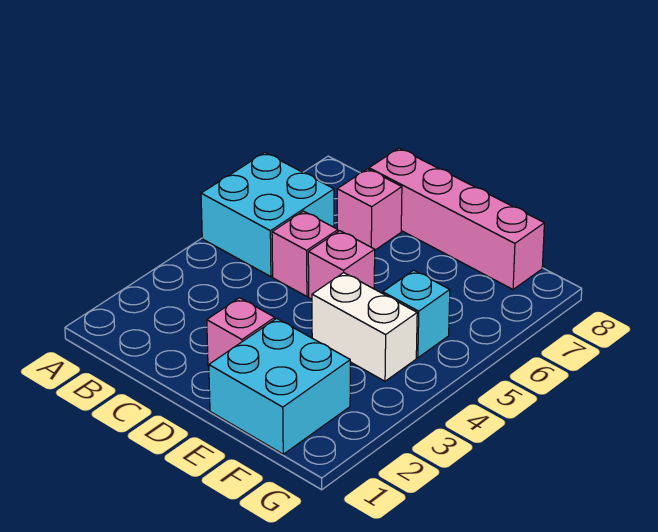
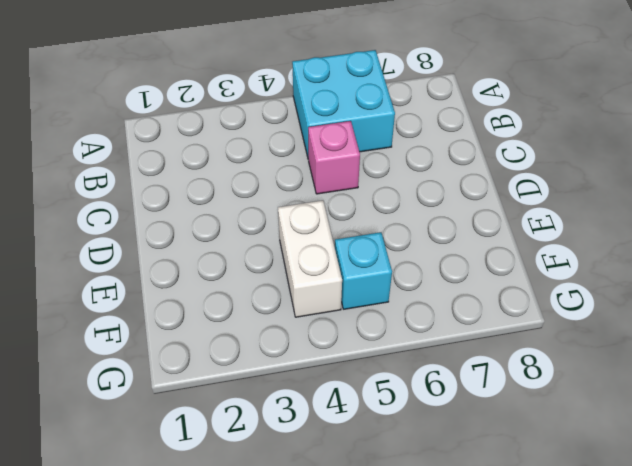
none -> pink 1x1 brick [337,169,402,250]
none -> pink 1x4 brick [369,148,544,289]

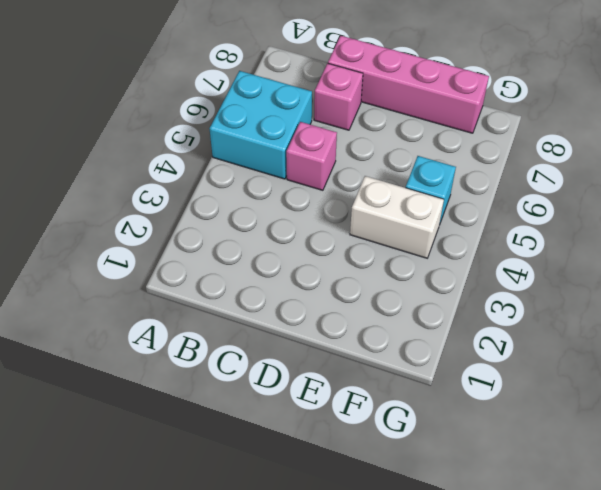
none -> pink 1x1 brick [207,298,275,367]
none -> pink 1x1 brick [308,231,375,299]

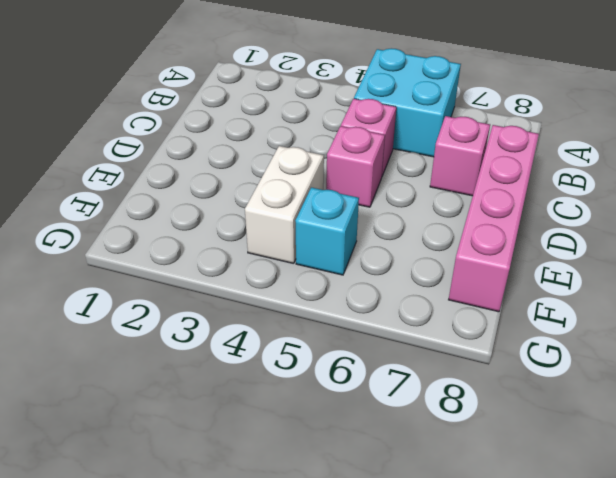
none -> pink 1x1 brick [207,298,275,367]
none -> cyan 2x2 brick [209,318,350,454]

